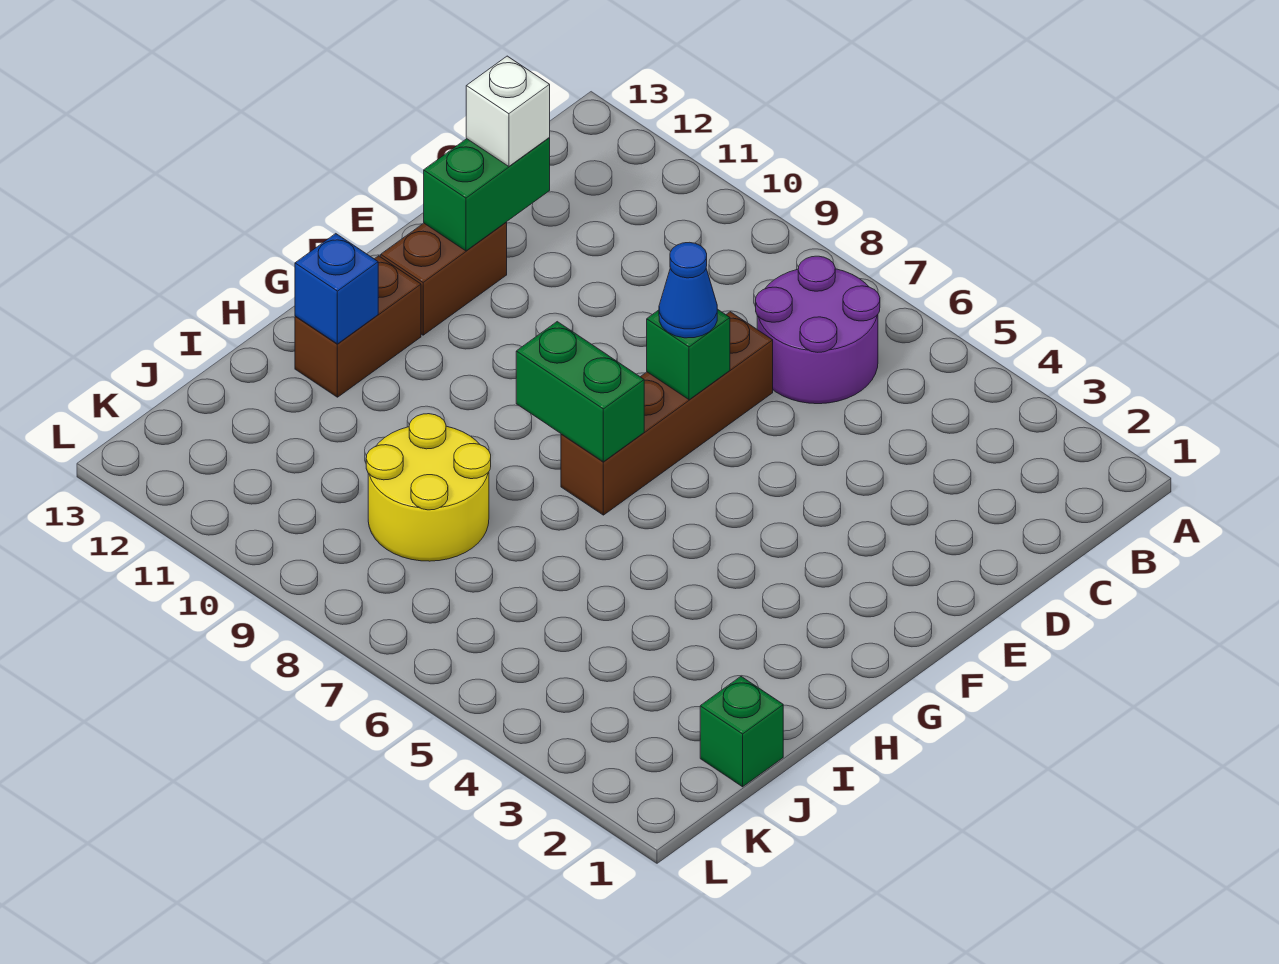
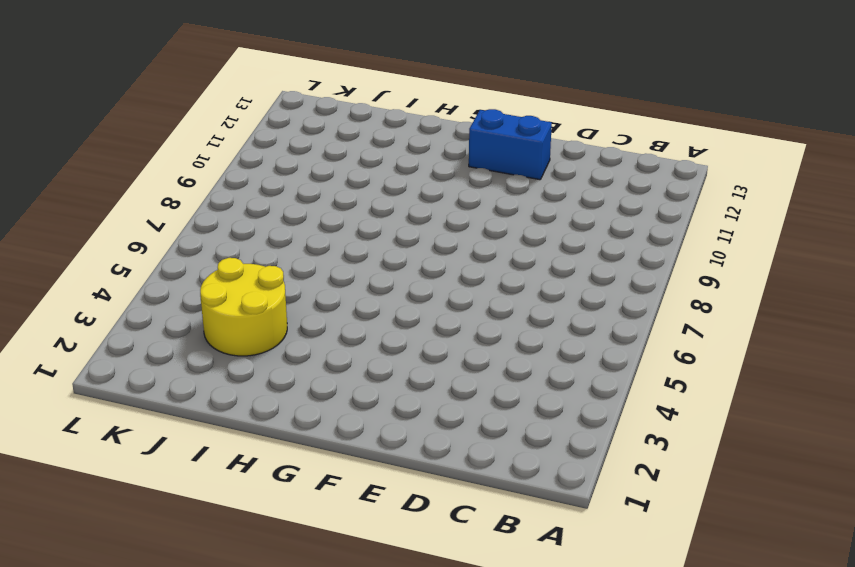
blue 1x2 brick [469,109,552,180] -> brown 1x2 brick [381,222,507,335]
yellow 2x2 round brick [200,258,287,356] -> yellow 2x2 round brick moved to [366,414,491,561]
none -> purple 2x2 round brick [756,256,880,404]
none -> brown 1x4 brick [561,312,773,515]
none -> brown 1x2 brick [295,256,421,397]

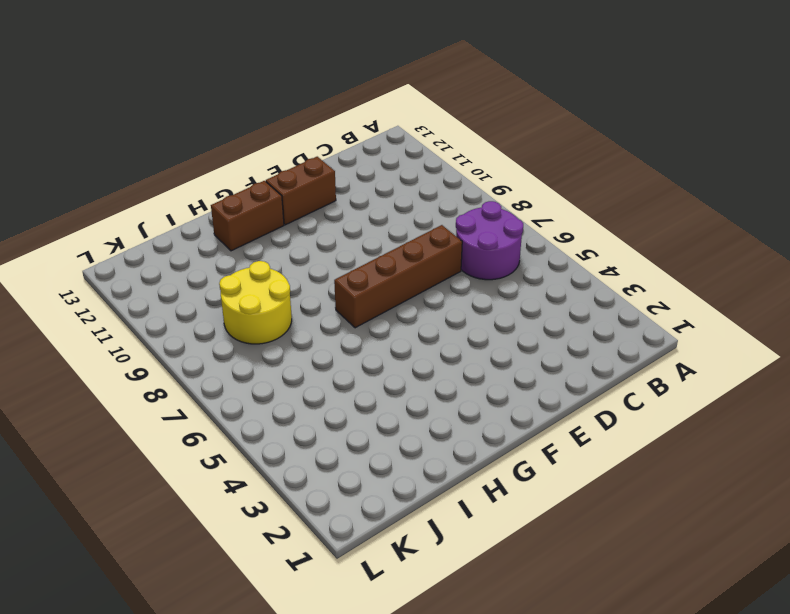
none -> green 1x1 brick [700,677,783,787]
none -> green 1x2 brick [424,138,550,251]
none -> green 1x1 brick [647,309,730,400]

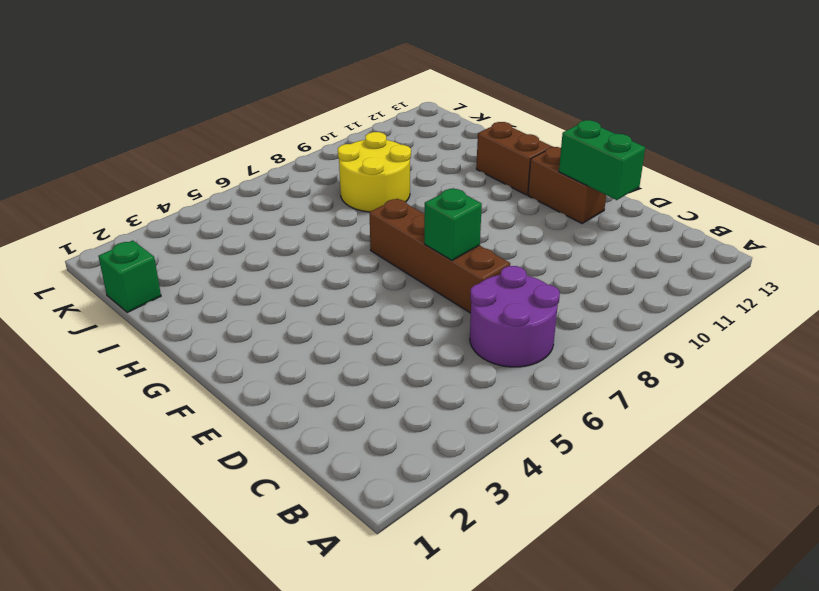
none -> green 1x2 brick [516,322,644,462]
none -> blue 1x1 brick [295,234,378,344]
none -> white 1x1 brick [466,56,550,166]

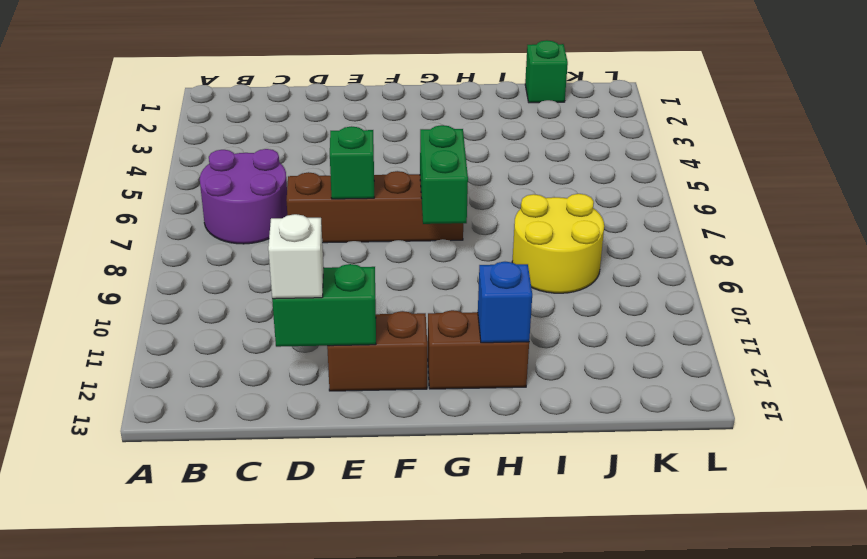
none -> blue 1x1 cone [659,242,717,338]

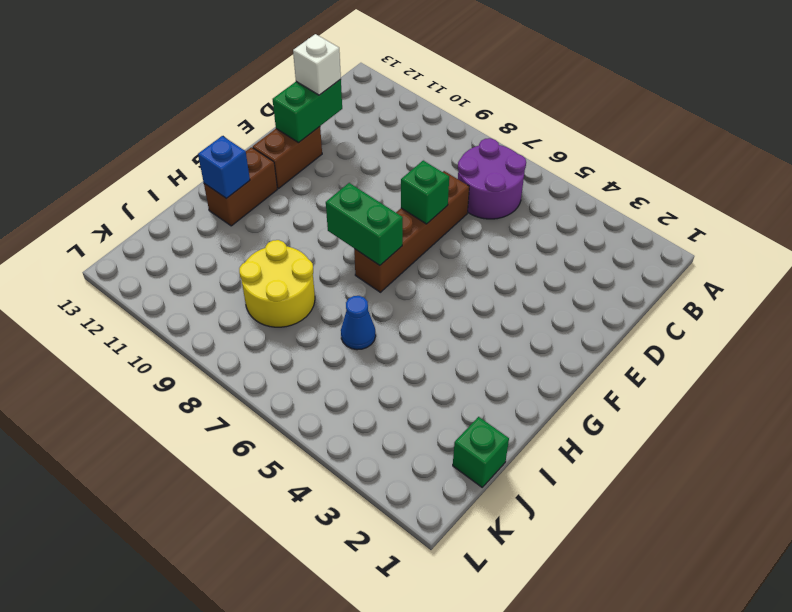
blue 1x1 cone [341,296,376,350] -> blue 1x1 cone moved to [659,242,717,338]

